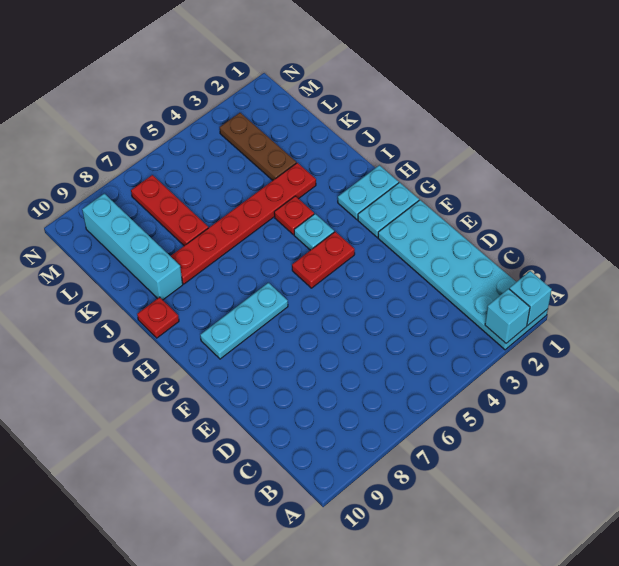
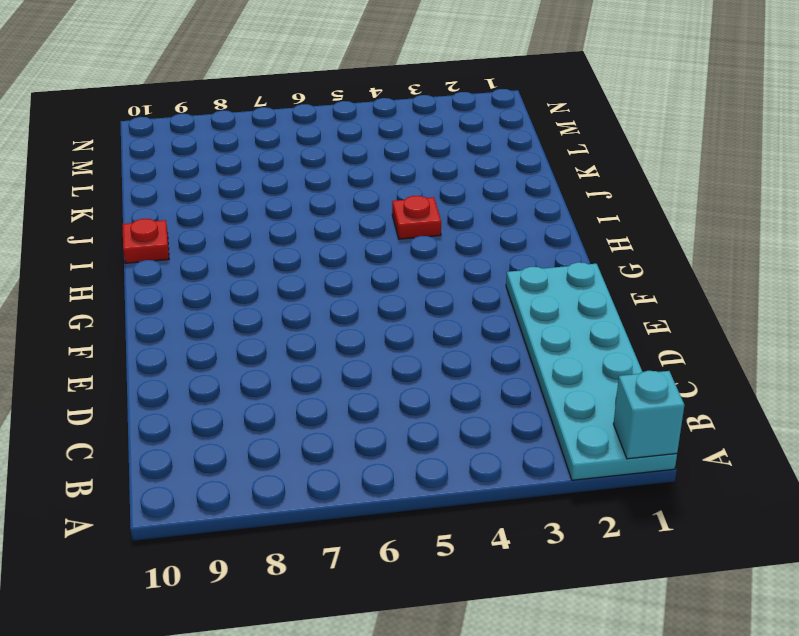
none -> cyan 1x2 plate [358,183,419,237]
none -> red 1x2 plate [292,232,355,288]
none -> cyan 1x3 plate [200,283,288,359]

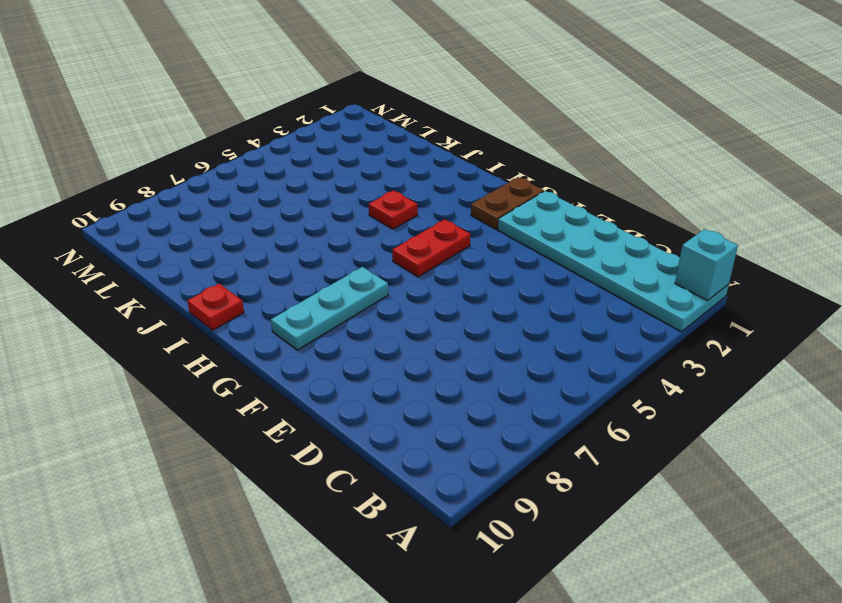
brown 1x2 plate [471,177,544,229] -> cyan 1x2 plate [358,183,419,237]
none -> cyan 1x2 plate [338,165,399,220]
none -> cyan 1x1 plate [294,214,334,250]
none -> red 1x6 plate [171,163,316,284]

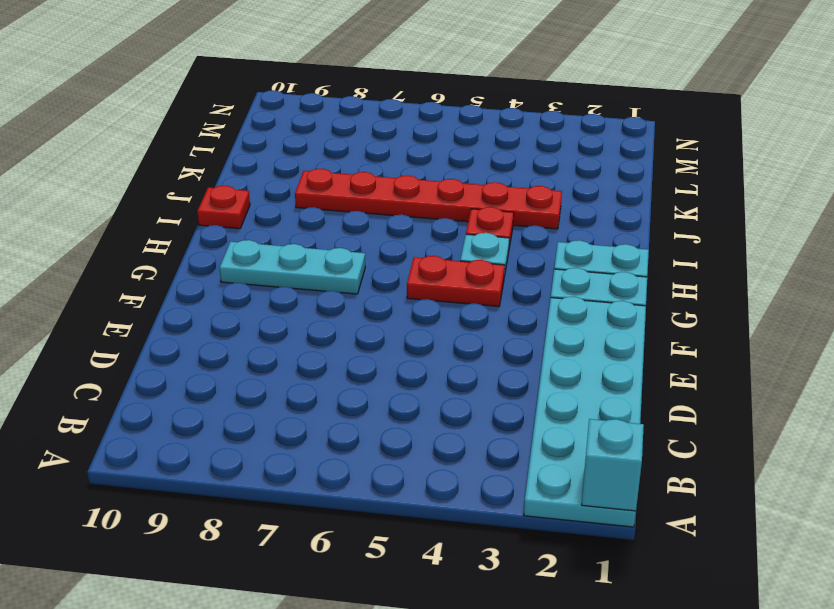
none -> cyan 1x4 brick [82,194,183,300]
none -> brown 1x3 plate [220,113,296,180]
none -> red 1x3 plate [131,175,208,246]

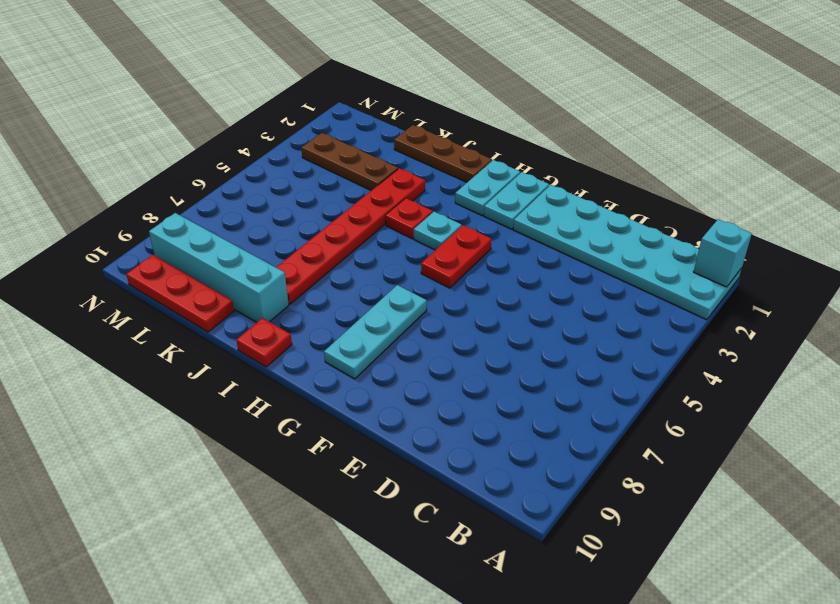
brown 1x3 plate [394,125,492,182] -> none
red 1x3 plate [126,255,234,332] -> red 1x3 plate moved to [131,175,208,246]
none -> cyan 1x1 brick [485,289,530,343]

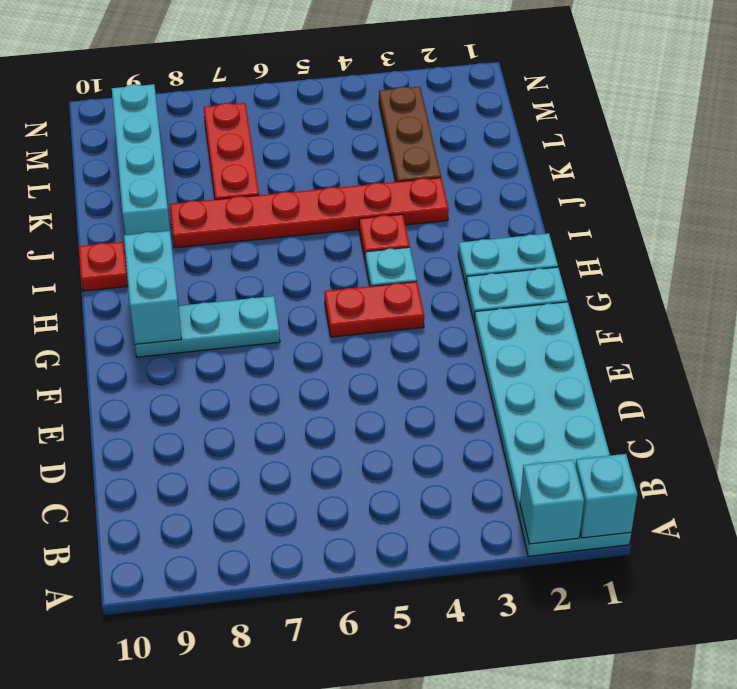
cyan 1x2 brick [124,231,181,344] -> none

